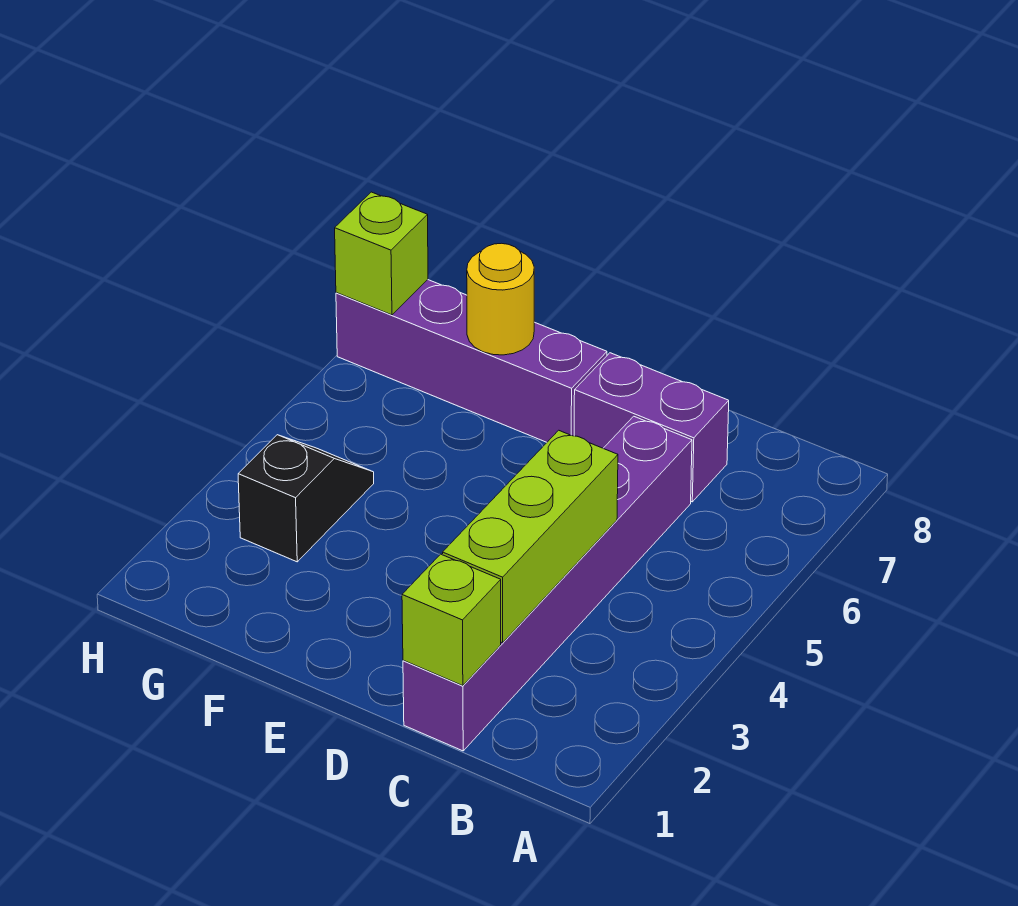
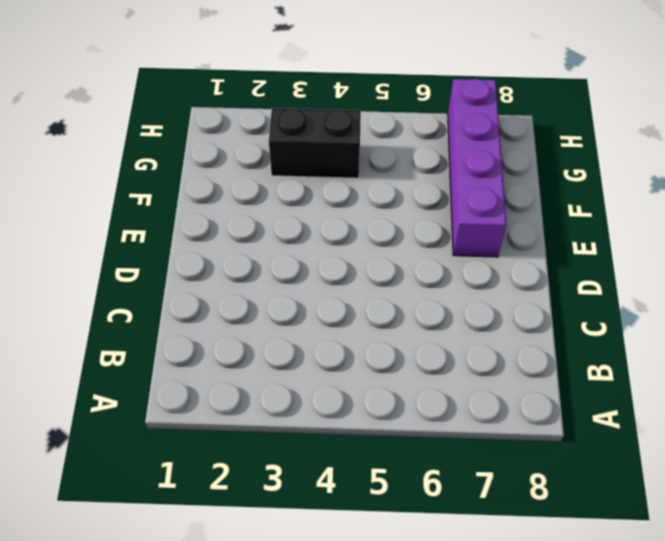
black 1x2 brick [269,108,361,178] -> black 1x2 slope [238,435,374,562]
none -> purple 1x6 brick [403,416,692,751]
none -> purple 1x2 brick [574,353,729,502]

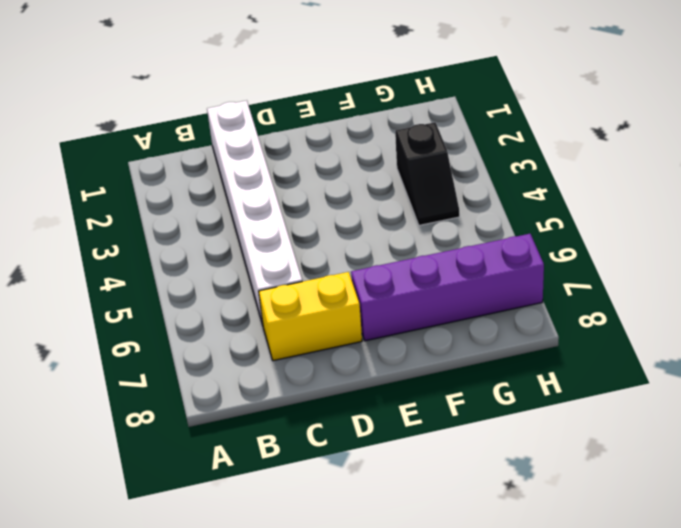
white 1x6 brick [207,100,302,325] -> purple 1x6 brick [403,416,692,751]
yellow 1x2 brick [259,272,362,361] -> purple 1x2 brick [574,353,729,502]
none -> lime 1x1 brick [402,554,501,686]
none -> lime 1x3 brick [443,430,618,643]

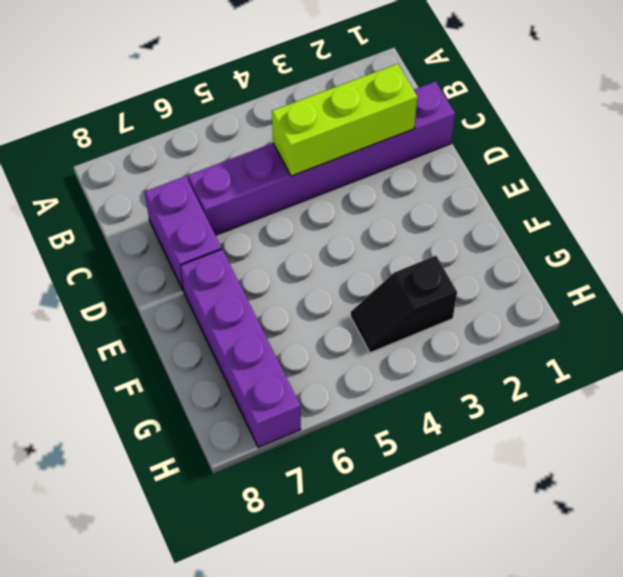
none -> lime 1x1 brick [402,554,501,686]
none -> yellow 1x1 round brick [467,243,534,355]

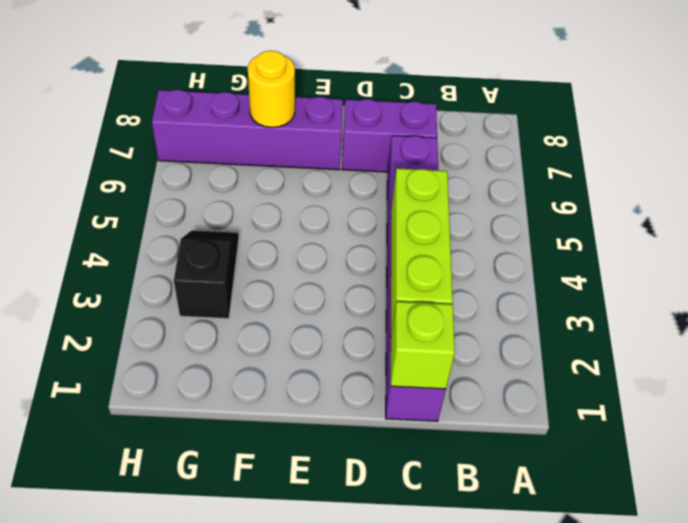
none -> lime 1x1 brick [335,192,428,315]

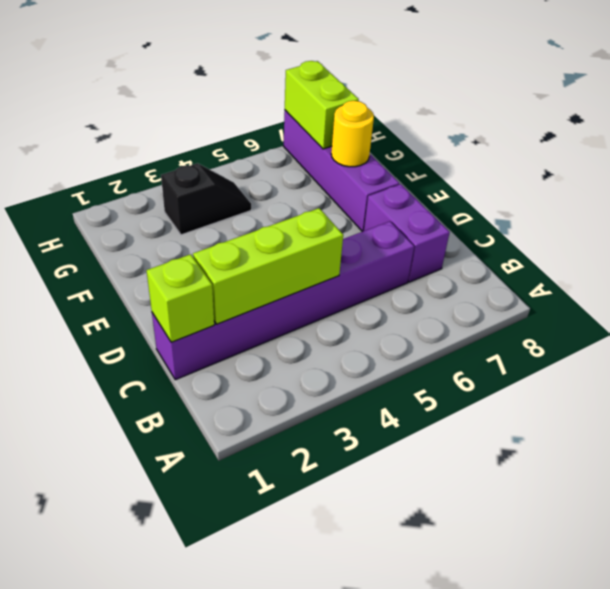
lime 1x2 brick [285,61,359,149] -> lime 1x1 brick [335,192,428,315]

